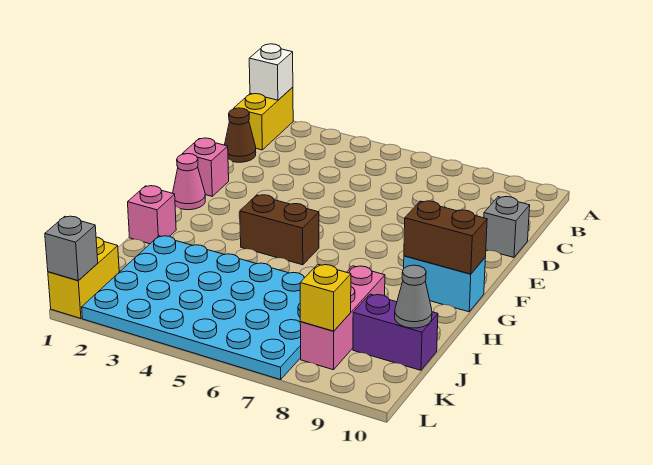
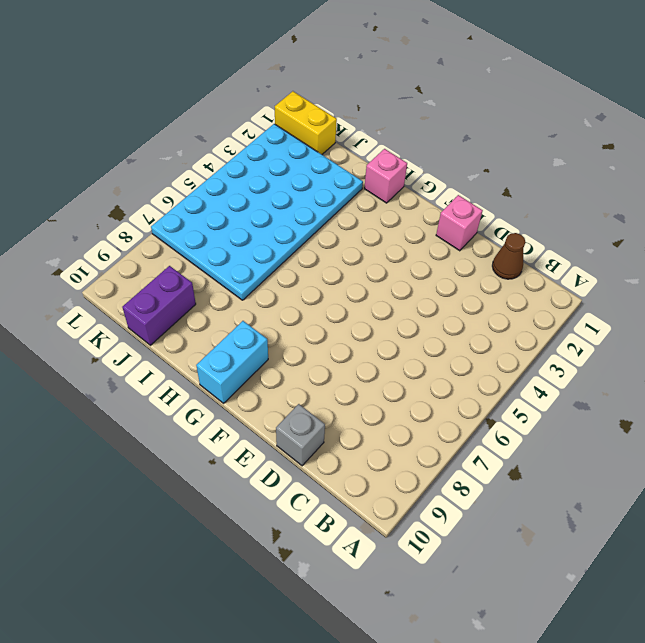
none -> yellow 1x2 brick [234,87,293,150]
none -> pink 1x1 cone [173,154,205,210]
none -> brown 1x2 brick [240,195,319,265]

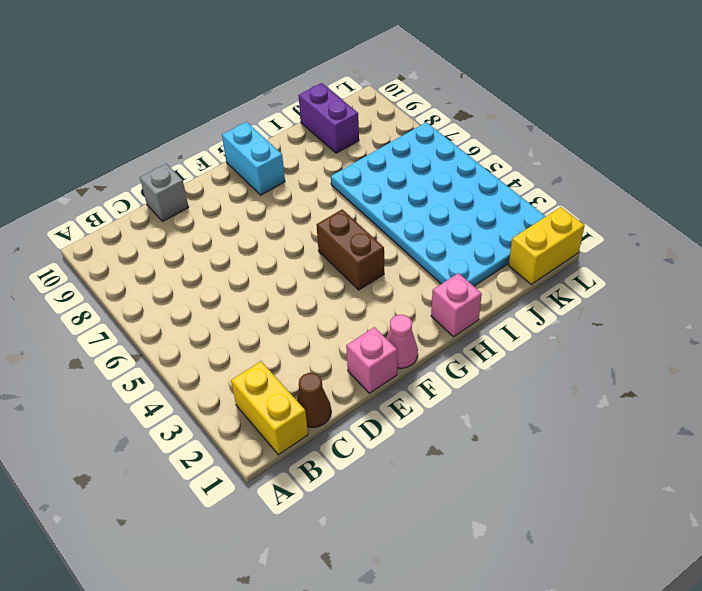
yellow 1x2 brick [231,361,308,455] -> yellow 1x2 brick turned to [234,87,293,150]
none -> pink 1x3 brick [300,266,385,370]
none -> white 1x1 brick [249,44,293,100]
none -> brown 1x2 brick [404,201,487,274]

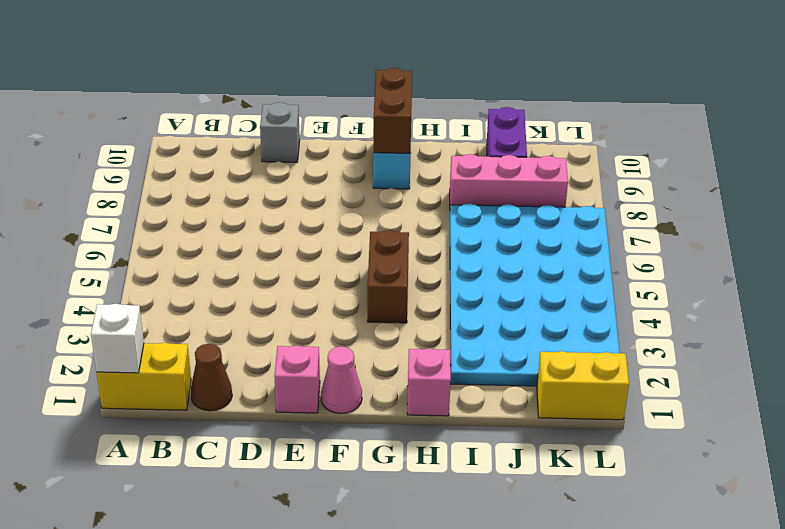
none -> grey 1x1 cone [395,265,432,328]
none -> yellow 1x1 brick [300,264,351,331]
none -> grey 1x1 brick [45,216,98,281]

